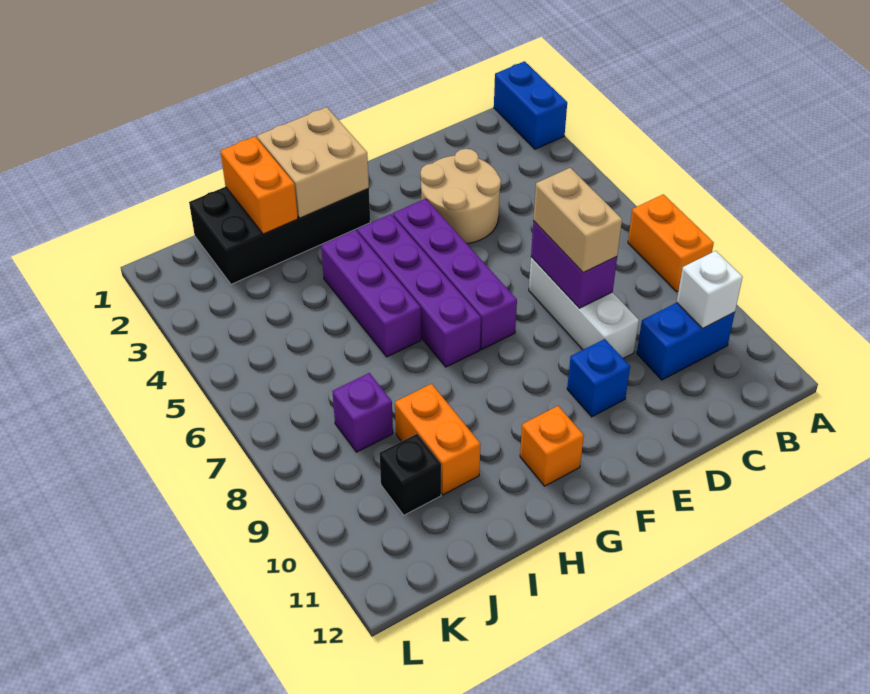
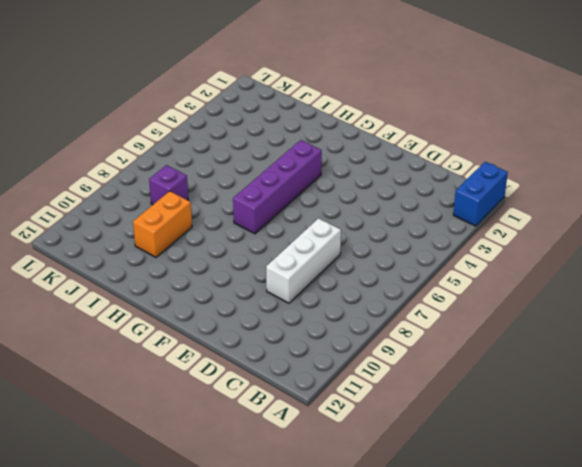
none -> orange 1x2 brick [628,194,714,292]
none -> blue 1x2 brick [637,303,735,380]
none -> tan 2x2 round brick [420,149,501,244]

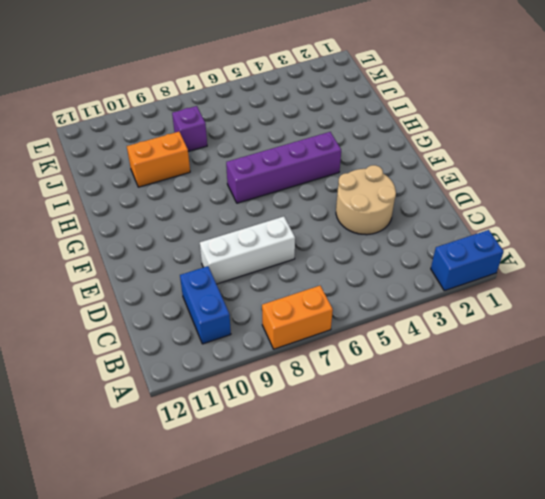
none -> blue 1x1 brick [567,339,630,417]
none -> purple 1x4 brick [393,199,517,349]
none -> black 2x4 brick [189,187,370,284]

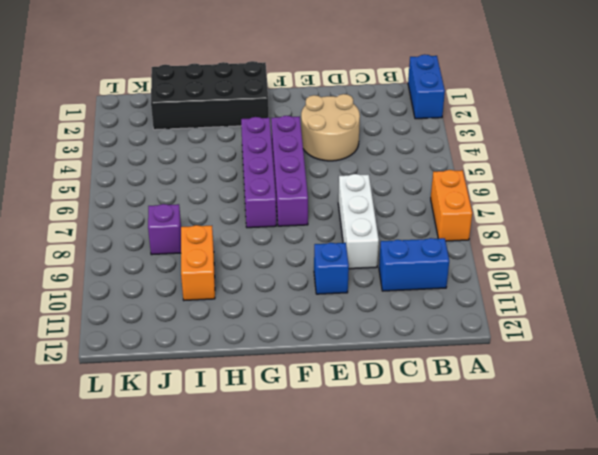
none -> orange 1x1 brick [520,406,584,486]
none -> purple 1x3 brick [321,230,421,357]
none -> black 1x1 brick [379,434,441,515]

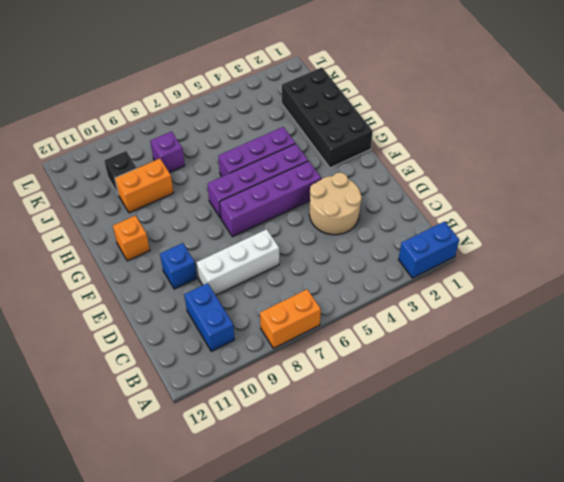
none -> white 1x1 brick [677,251,743,328]
none -> purple 1x2 brick [531,221,617,308]
none -> tan 2x2 brick [257,107,369,218]

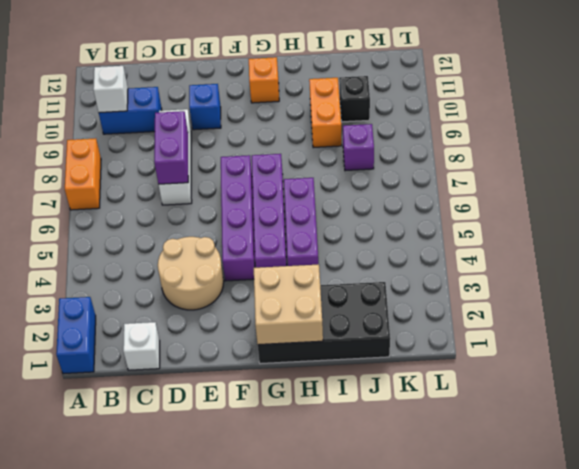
white 1x1 brick [123,322,160,370] -> none
none -> orange 1x2 brick [220,137,298,234]
none -> tan 1x2 brick [533,168,622,273]

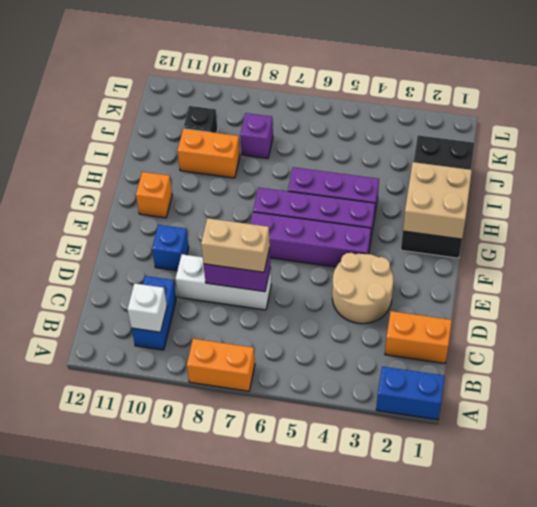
orange 1x2 brick [385,311,452,363] -> orange 1x2 brick moved to [220,137,298,234]

